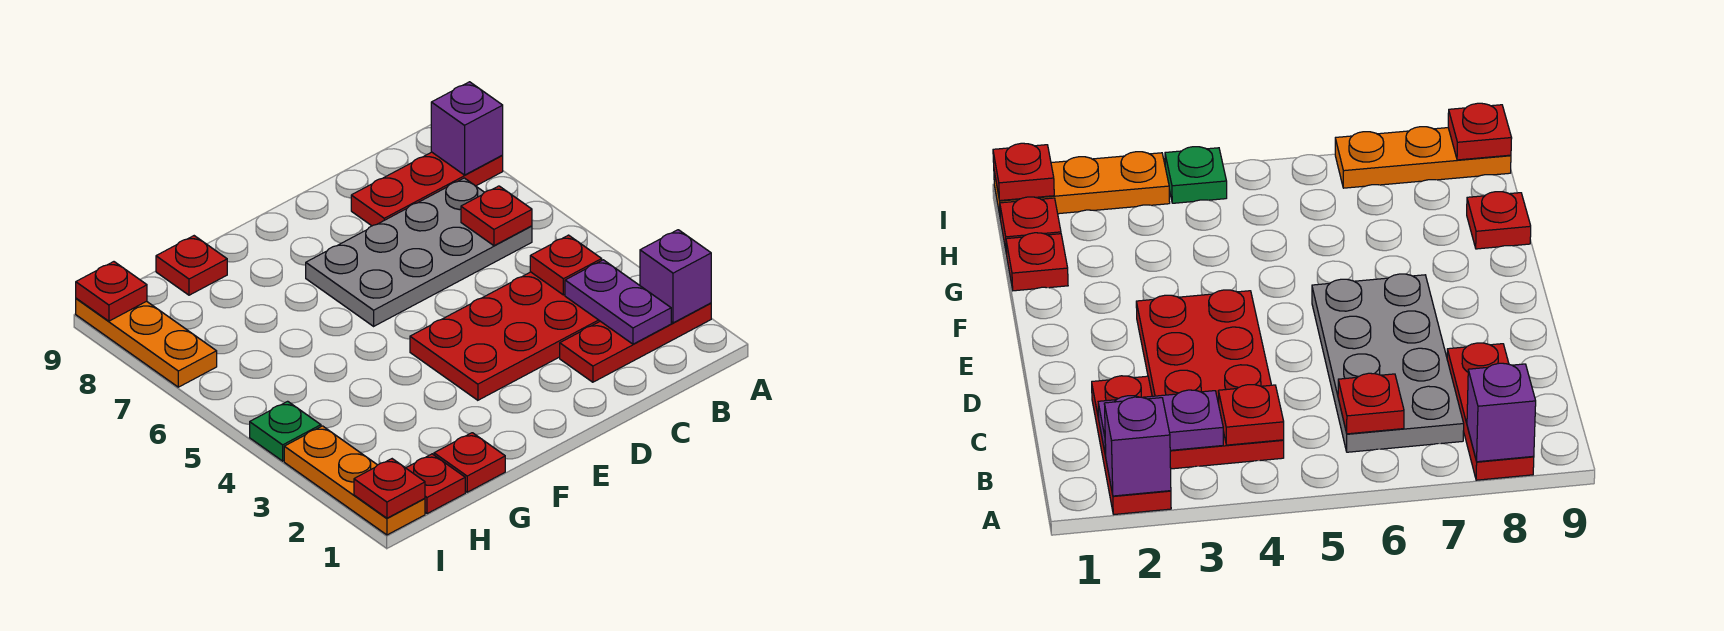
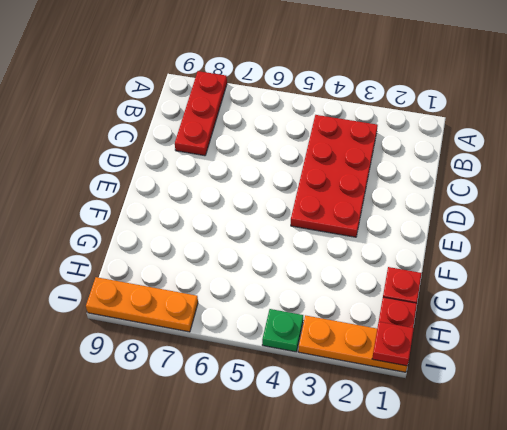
none -> red 1x3 plate [560,303,711,382]
none -> grey 2x4 plate [306,178,532,326]
none -> red 1x1 plate [156,236,227,295]

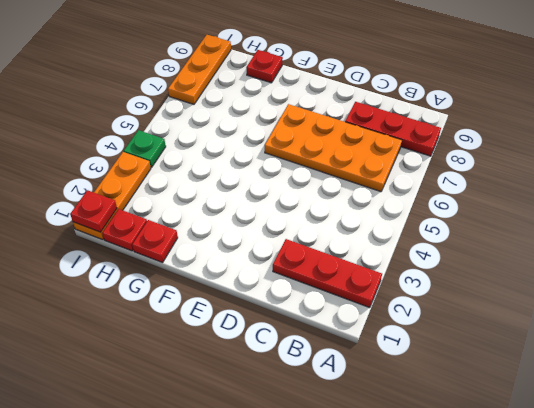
orange 2x4 plate [265,104,402,192] -> grey 2x4 plate [306,178,532,326]
none -> red 2x4 plate [410,272,600,400]
none -> purple 1x1 brick [640,230,711,323]
none -> purple 1x1 brick [431,82,503,175]

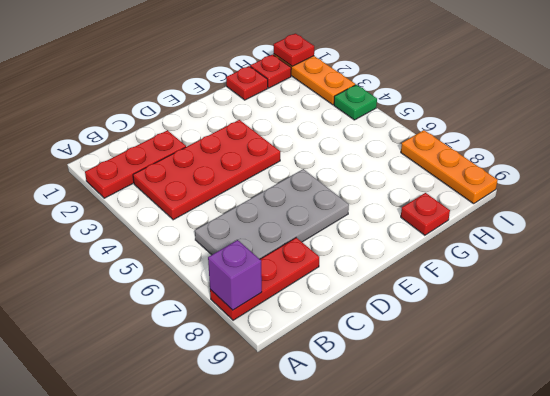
none -> purple 1x1 brick [640,230,711,323]
none -> purple 1x2 plate [565,260,671,344]
none -> red 1x1 plate [530,235,602,295]

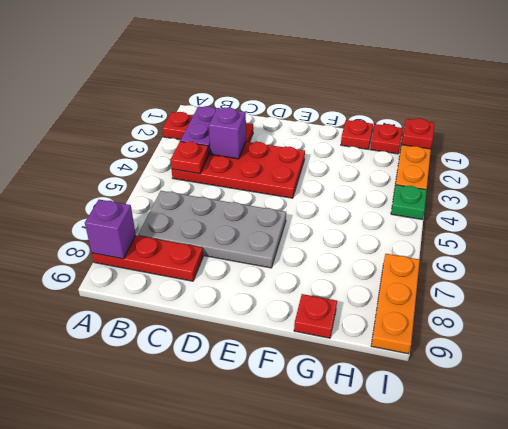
purple 1x1 brick [209,107,246,159] -> purple 1x1 brick moved to [640,230,711,323]
none -> red 1x1 plate [461,186,532,246]
none -> red 1x1 plate [76,262,147,321]

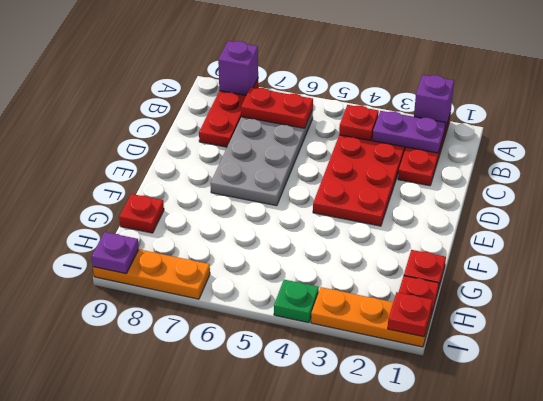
red 1x2 plate [241,87,313,128] -> red 1x1 plate [461,186,532,246]
purple 1x1 plate [92,232,139,274] -> red 1x1 plate [76,262,147,321]

